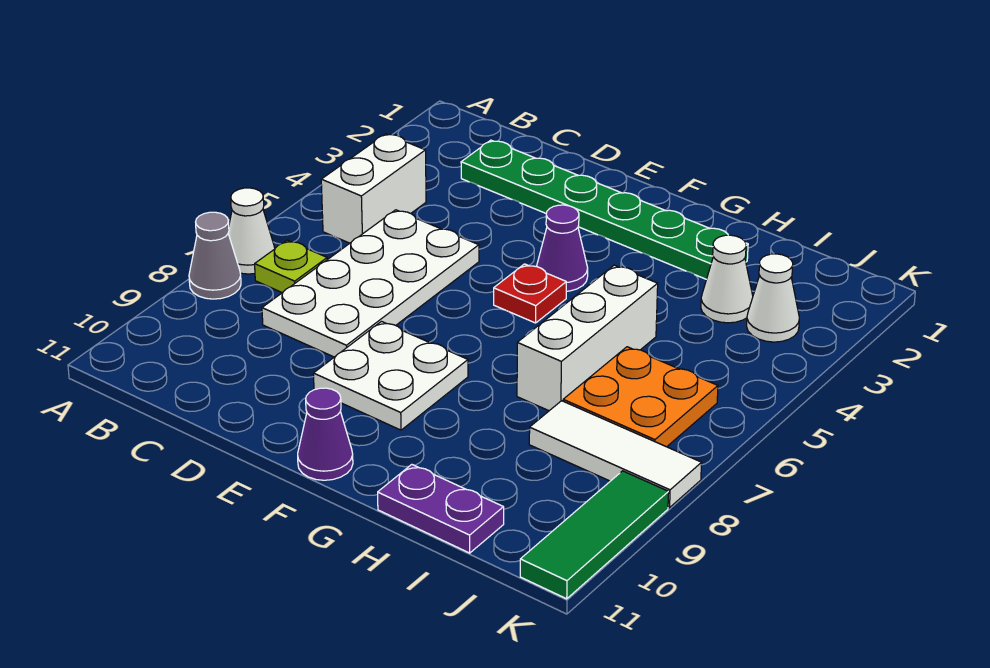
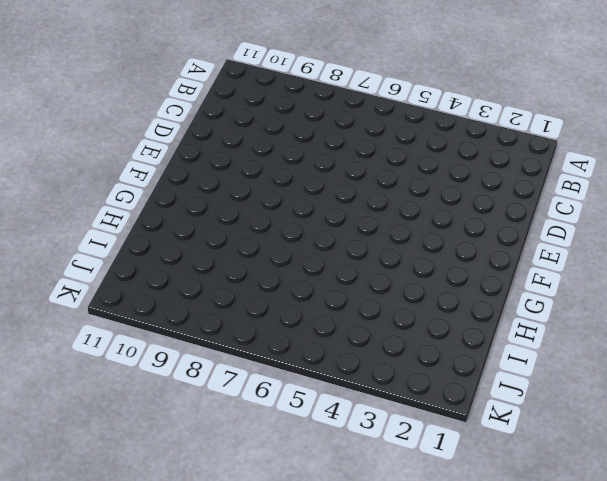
none -> white 1x1 cone [228,188,275,274]
none -> grey 1x1 cone [189,212,241,299]
none -> white 1x2 brick [321,134,426,243]

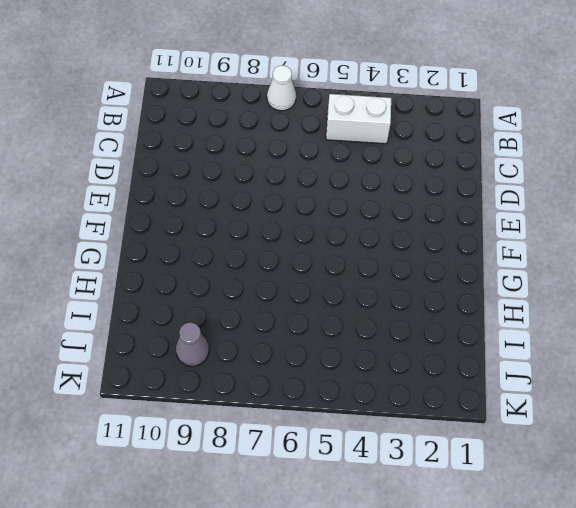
grey 1x1 cone [176,323,209,366] -> grey 1x1 cone moved to [189,212,241,299]
none -> lime 1x1 plate [255,240,327,293]
none -> green 1x6 plate [461,140,748,279]
none -> white 2x4 plate [262,210,479,357]

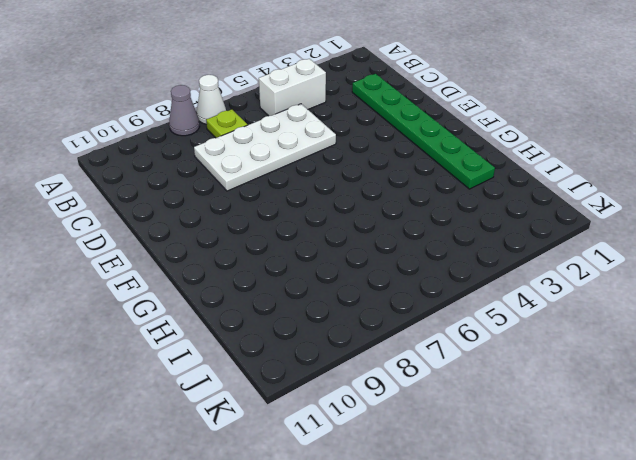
none -> white 2x2 plate [313,322,468,430]
none -> purple 1x1 cone [537,205,588,291]
none -> red 1x1 plate [494,264,566,323]

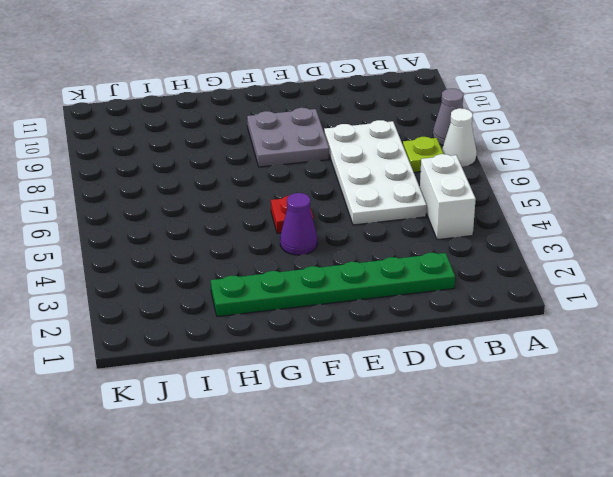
grey 2x2 plate [247,108,329,167] -> white 2x2 plate [313,322,468,430]
none -> purple 1x1 cone [298,388,353,480]
none -> white 1x3 brick [517,265,658,411]
none -> purple 1x2 plate [378,465,504,553]

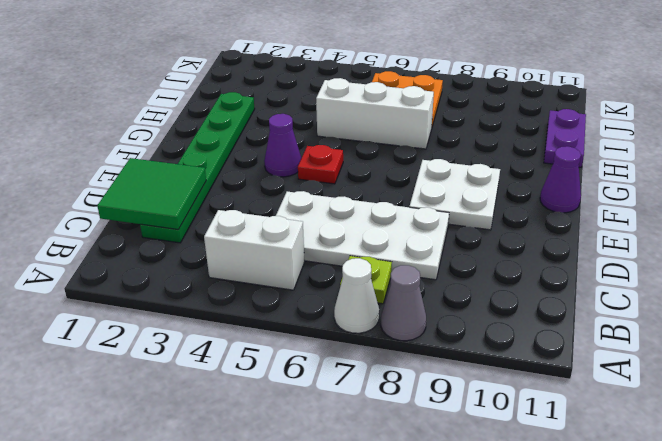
green 2x2 tile [97,158,206,230] -> none
none -> white 1x1 cone [701,235,753,323]
none -> white 1x3 tile [529,401,702,508]
none -> white 1x1 cone [747,254,799,342]

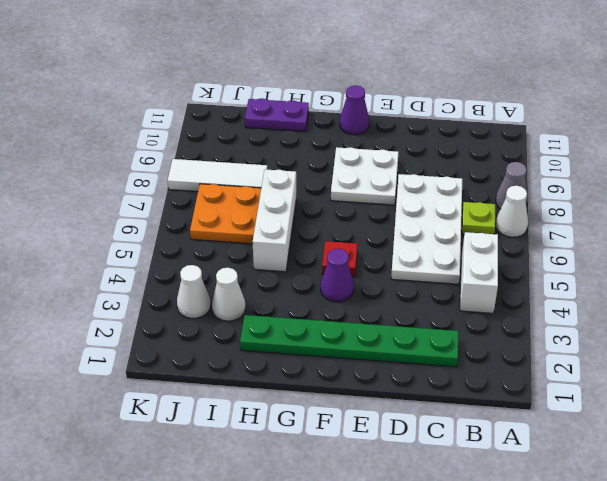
none -> green 1x3 tile [520,471,669,599]

